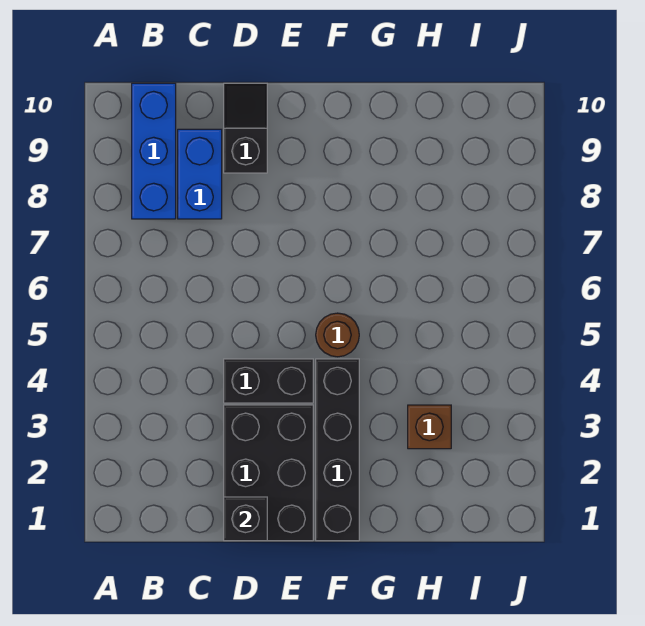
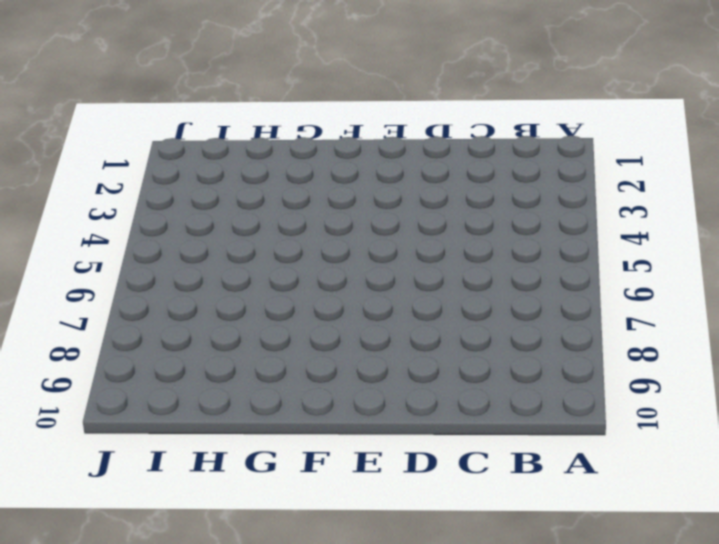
none -> blue 1x3 brick [132,83,176,219]
none -> blue 1x2 brick [178,129,222,219]

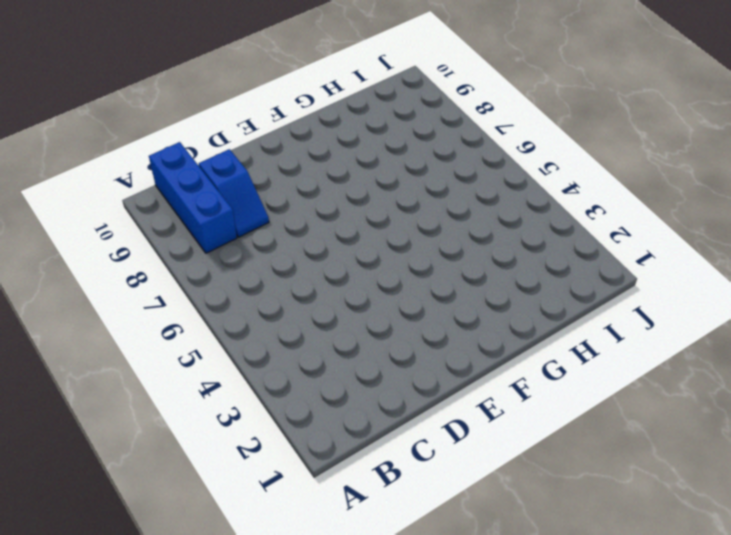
blue 1x2 slope [199,149,269,237] -> blue 1x2 brick [178,129,222,219]
none -> black 2x3 brick [224,405,313,541]
none -> black 1x2 brick [224,359,313,403]

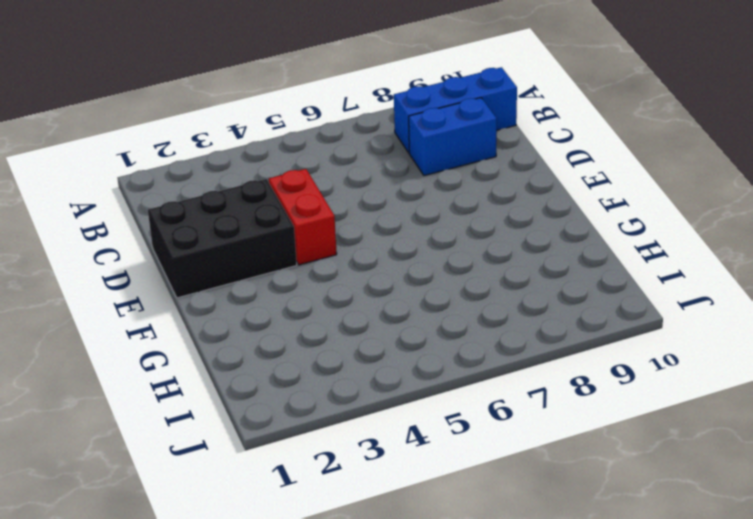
red 1x2 brick [269,169,337,265] -> black 1x2 brick [224,359,313,403]
none -> black 1x2 slope [224,83,267,173]
none -> black 1x4 brick [316,359,359,541]

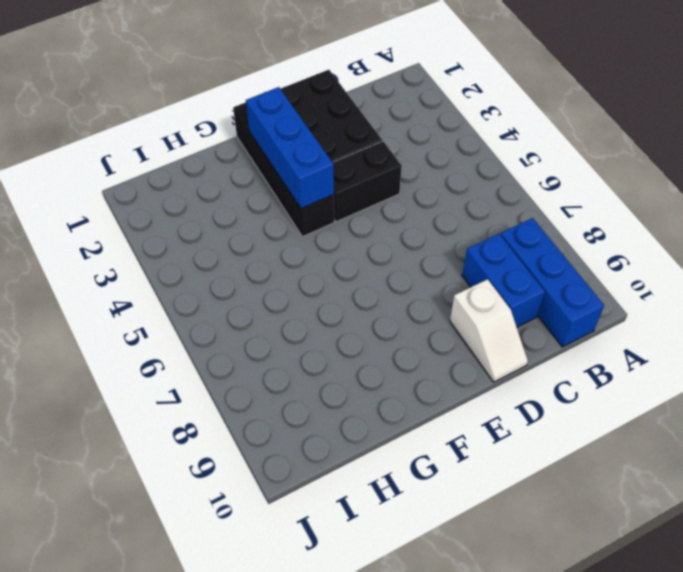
white 1x2 slope [450,279,528,382] -> black 1x2 slope [224,83,267,173]
blue 1x3 brick [246,87,334,209] -> none
none -> brown 1x1 round brick [316,313,359,357]
none -> brown 1x1 brick [408,405,451,449]

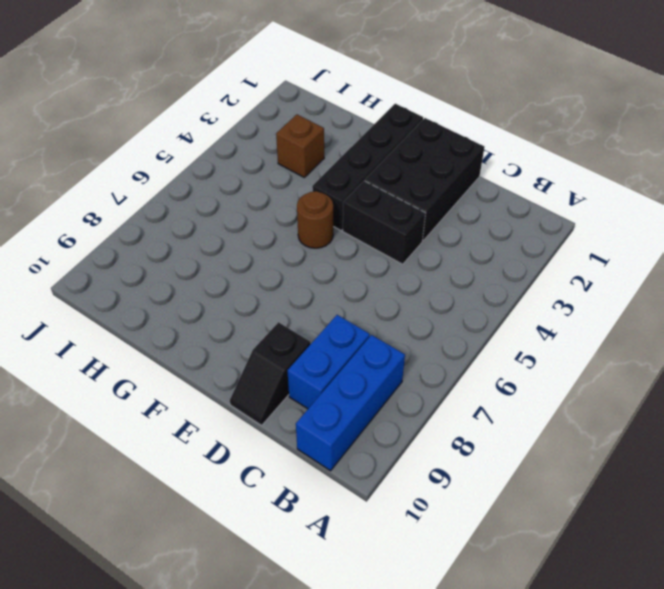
none -> black 1x1 brick [224,497,267,541]

